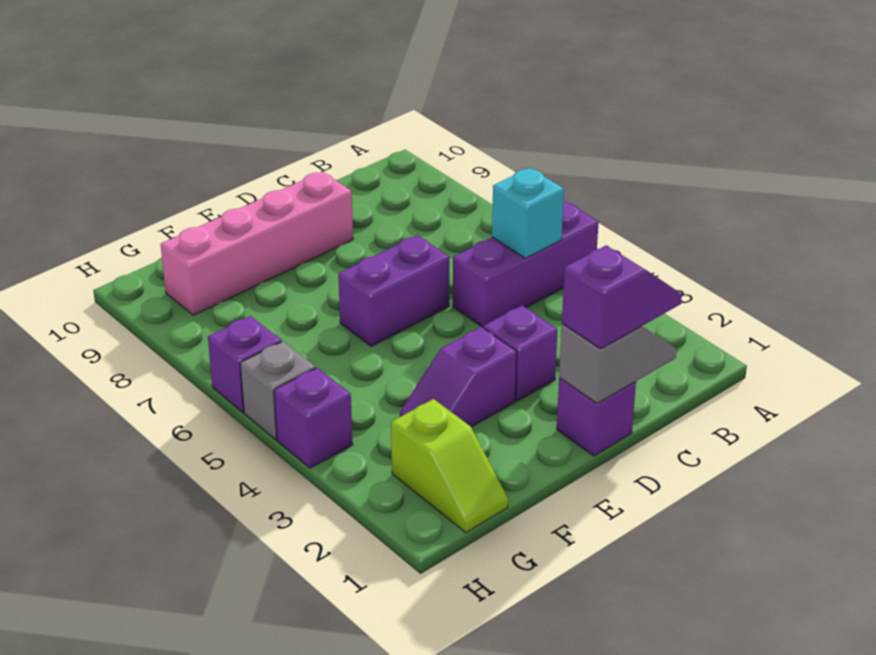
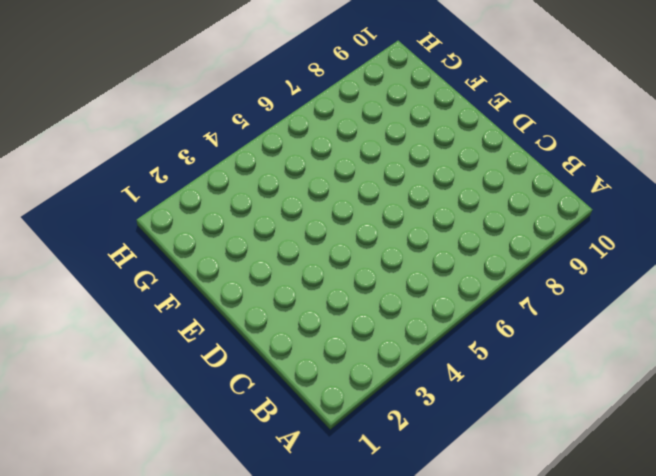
none -> purple 1x3 brick [453,201,599,327]
none -> purple 1x1 brick [557,378,636,456]
none -> purple 1x1 brick [483,306,557,401]

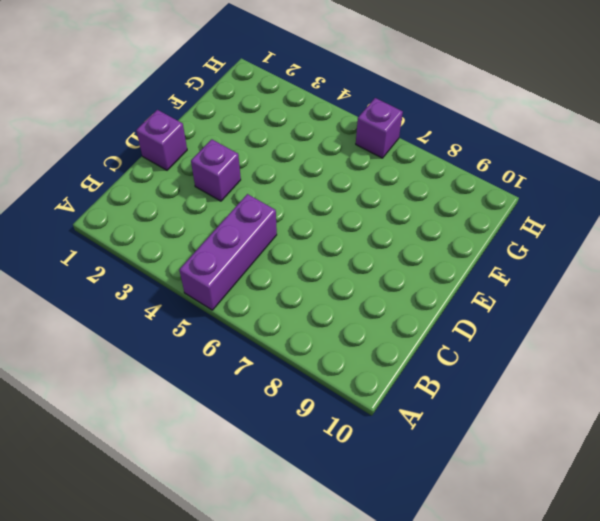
none -> purple 1x2 brick [338,235,449,346]
none -> pink 1x4 brick [161,172,353,315]
none -> purple 1x2 slope [400,327,517,427]

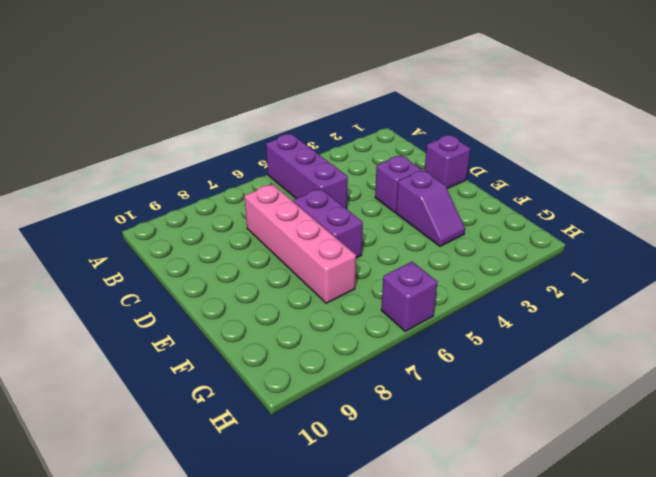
pink 1x4 brick [244,184,356,303] -> pink 1x4 brick moved to [161,172,353,315]
none -> lime 1x2 slope [391,399,508,532]
none -> purple 1x1 brick [274,368,353,468]
none -> grey 1x1 brick [240,341,316,440]

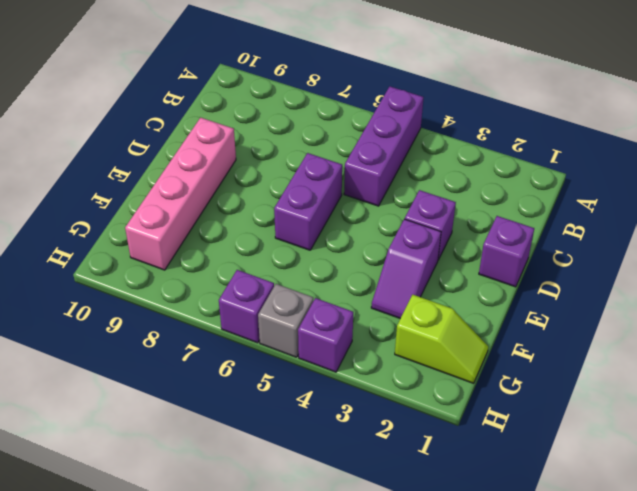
none -> cyan 1x1 brick [492,168,564,258]
none -> grey 1x2 slope [559,324,677,404]
none -> purple 1x2 slope [562,246,682,349]

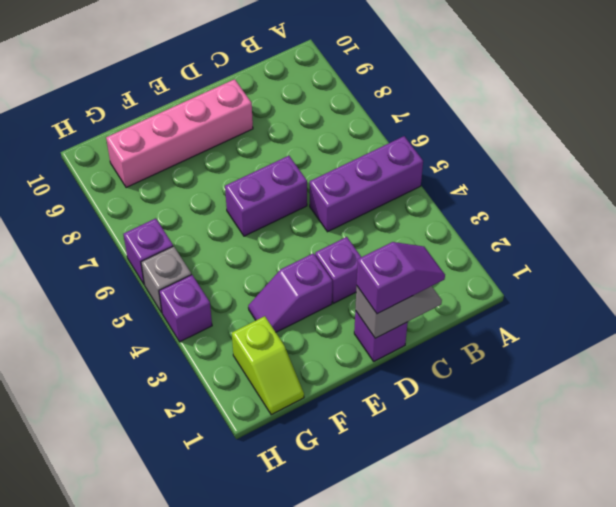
none -> cyan 1x1 brick [492,168,564,258]

